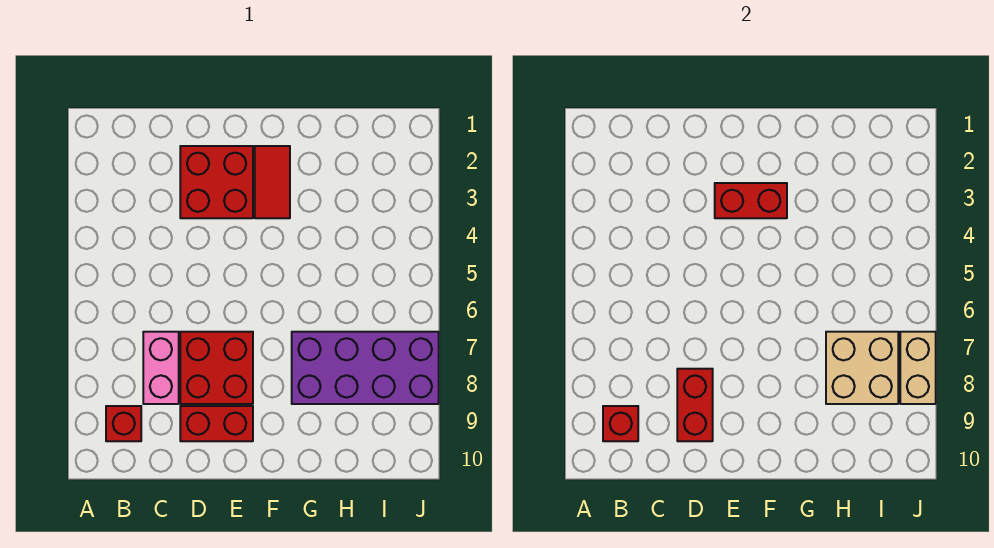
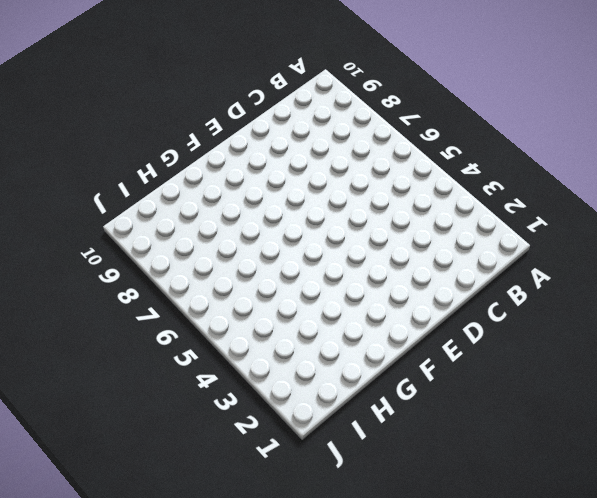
none -> red 1x1 brick [106,406,141,441]
none -> pink 1x2 brick [143,332,179,404]
none -> red 2x2 brick [180,146,253,218]

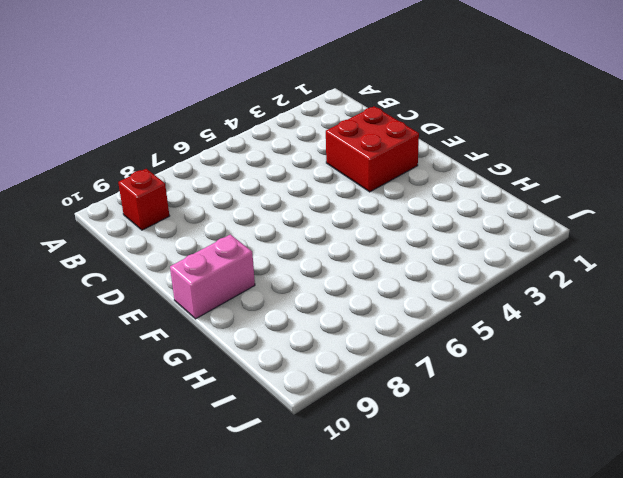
pink 1x2 brick [170,234,255,319] -> pink 1x2 brick moved to [143,332,179,404]
none -> red 2x2 brick [180,332,253,404]
none -> red 1x2 brick [180,406,253,441]
none -> red 1x2 tile [255,146,290,218]

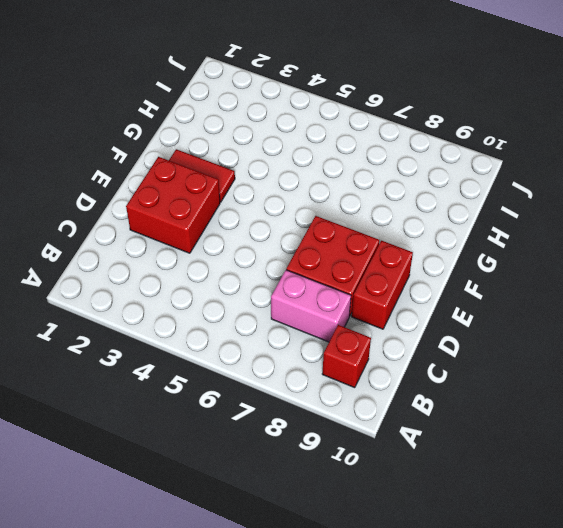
none -> purple 2x4 brick [292,332,439,404]
none -> red 1x1 brick [603,406,638,441]
none -> red 1x2 brick [677,369,713,441]

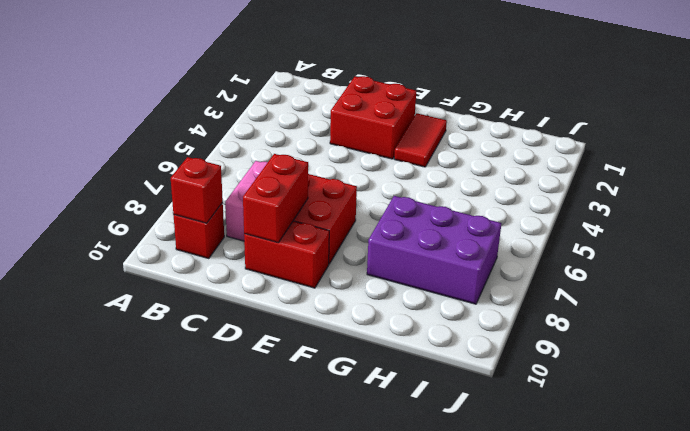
purple 2x3 brick [367,196,501,304] -> purple 2x4 brick [292,332,439,404]
none -> red 1x2 brick [715,183,787,218]
none -> tan 2x2 brick [826,332,898,404]
none -> tan 1x2 brick [900,332,936,404]

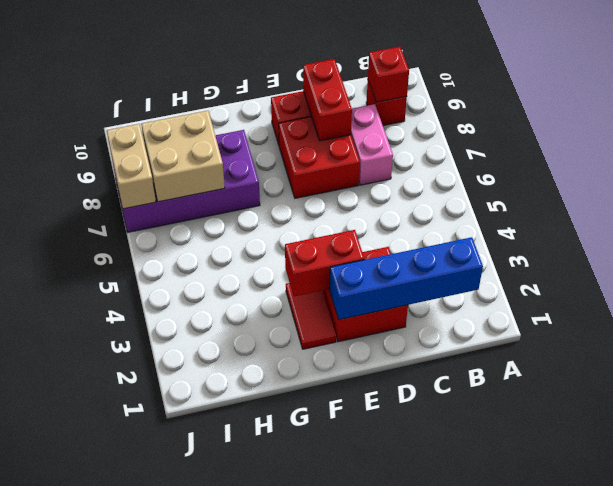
blue 1x4 brick [330,237,483,320] -> none

